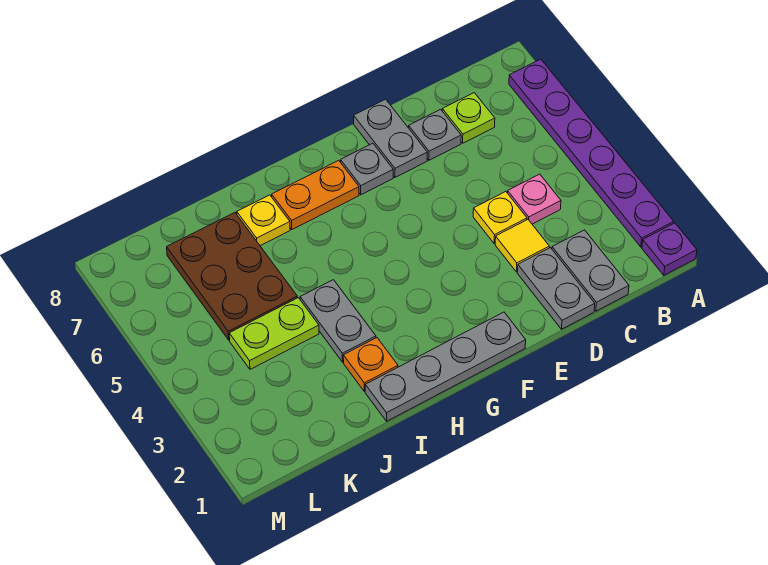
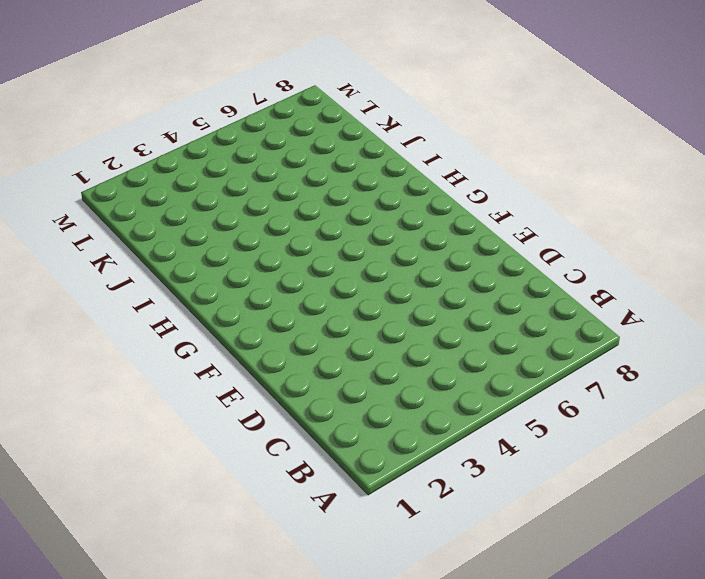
none -> purple 1x1 plate [642,223,697,275]
none -> purple 1x6 plate [509,59,674,247]
none -> grey 1x2 plate [552,230,629,311]

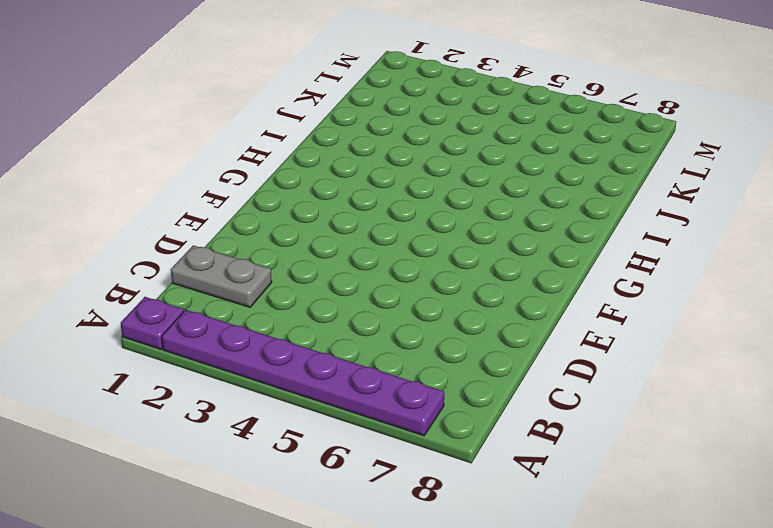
none -> pink 1x1 plate [508,174,561,224]
none -> lime 1x1 plate [442,93,495,143]
none -> grey 1x2 plate [517,248,595,329]

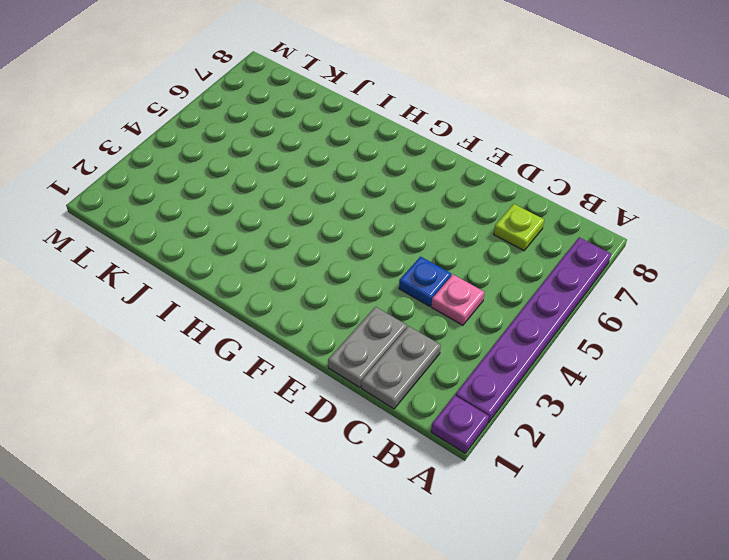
blue 1x1 plate [399,257,451,306] -> yellow 1x1 plate [473,192,527,243]
none -> yellow 1x1 tile [495,220,549,272]
none -> grey 1x1 plate [409,109,461,160]
none -> grey 1x2 plate [354,99,427,177]

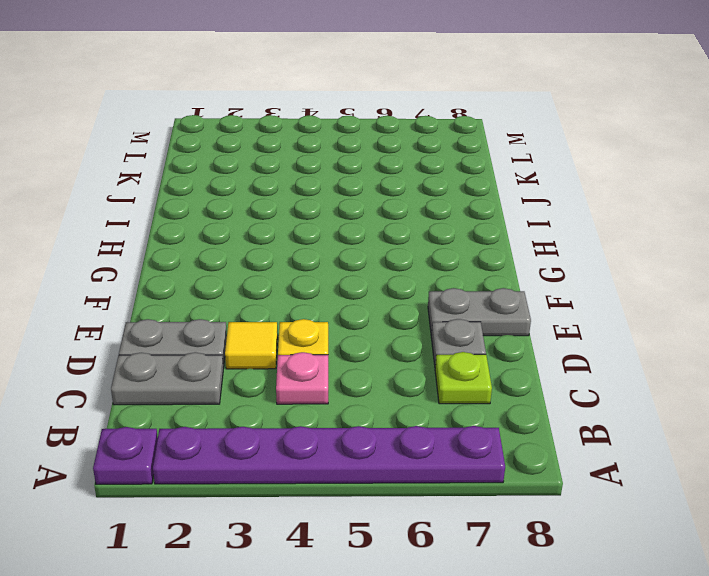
none -> grey 1x4 plate [365,312,526,421]
none -> grey 1x1 plate [341,143,393,195]
none -> orange 1x2 plate [272,160,359,229]

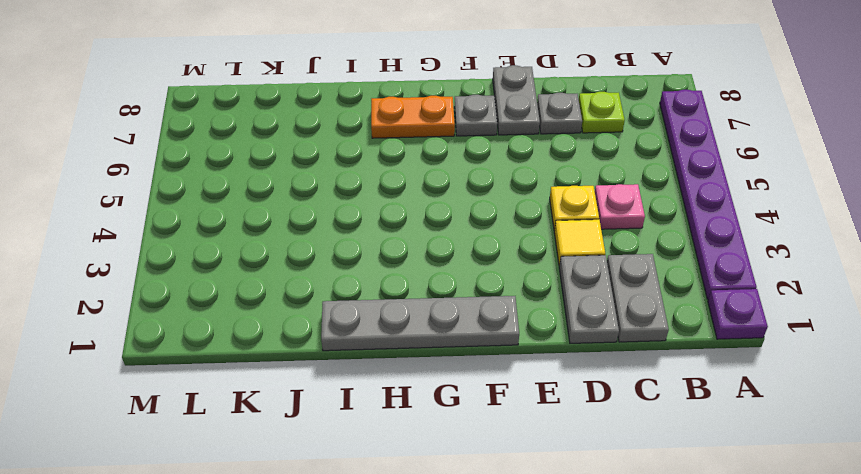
none -> orange 1x1 plate [343,338,398,392]
none -> grey 1x2 plate [300,280,376,362]
none -> yellow 1x1 plate [237,195,290,246]

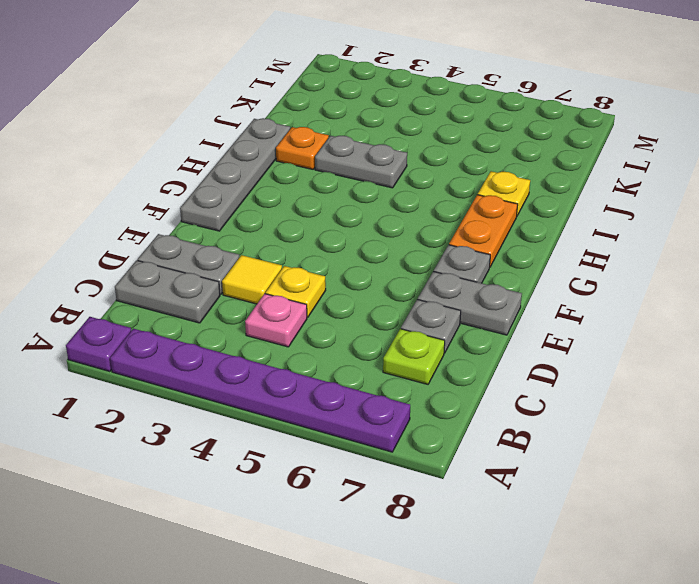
none -> lime 1x2 plate [229,298,319,369]
none -> brown 2x3 plate [167,213,297,340]

